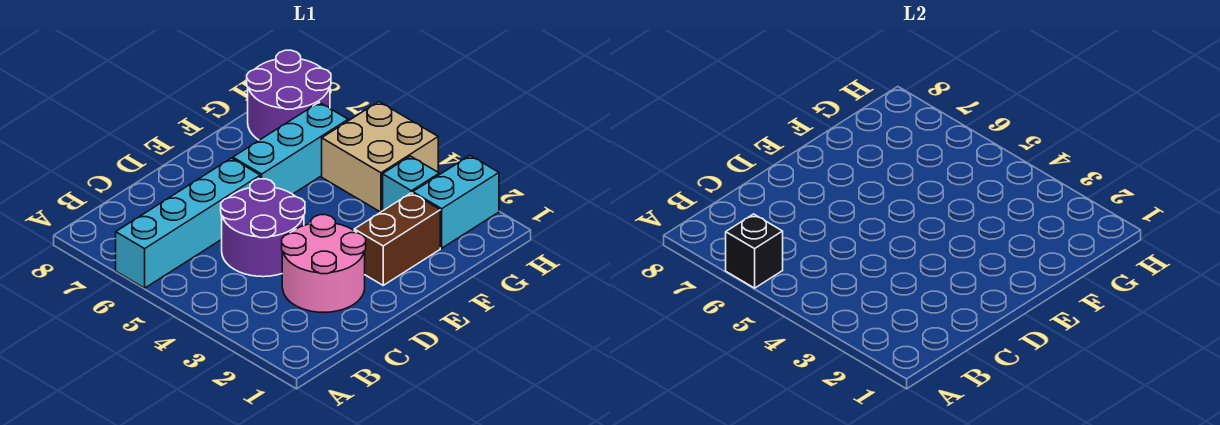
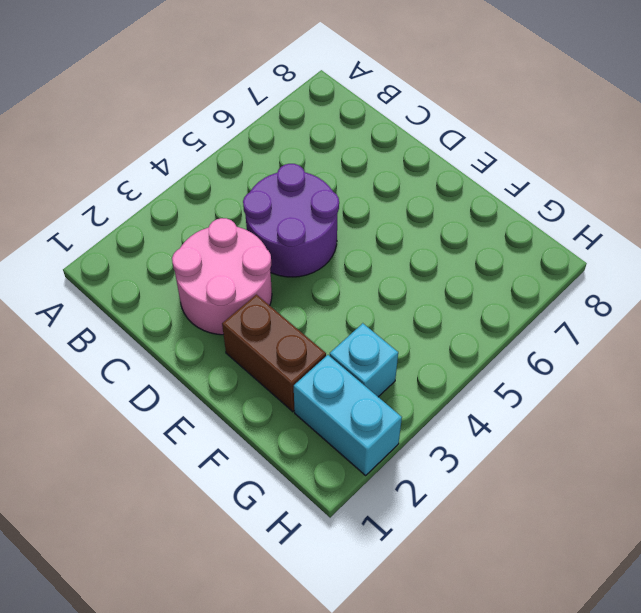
none -> cyan 1x4 brick [116,158,260,288]
none -> cyan 1x3 brick [233,102,348,194]

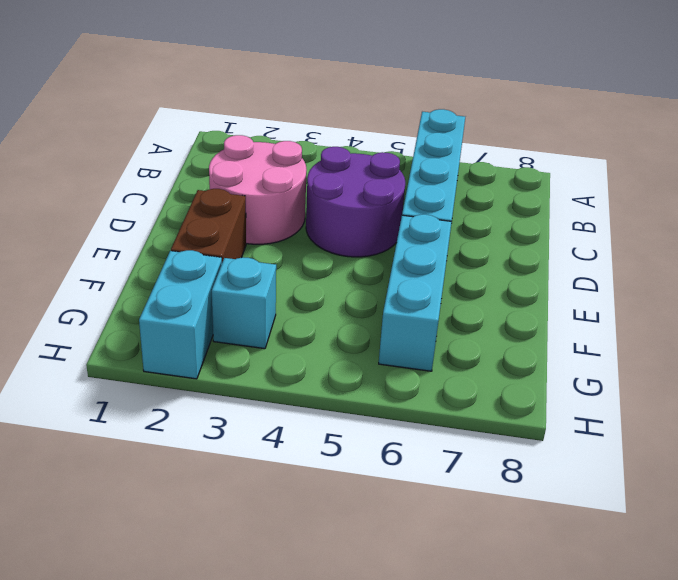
none -> tan 2x2 brick [322,102,438,212]
none -> purple 2x2 round brick [247,50,331,140]

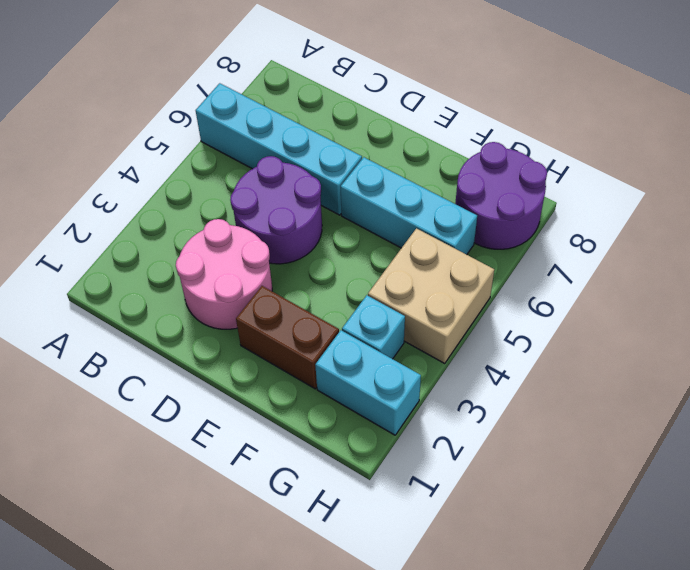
none -> black 1x1 brick [726,214,783,288]

